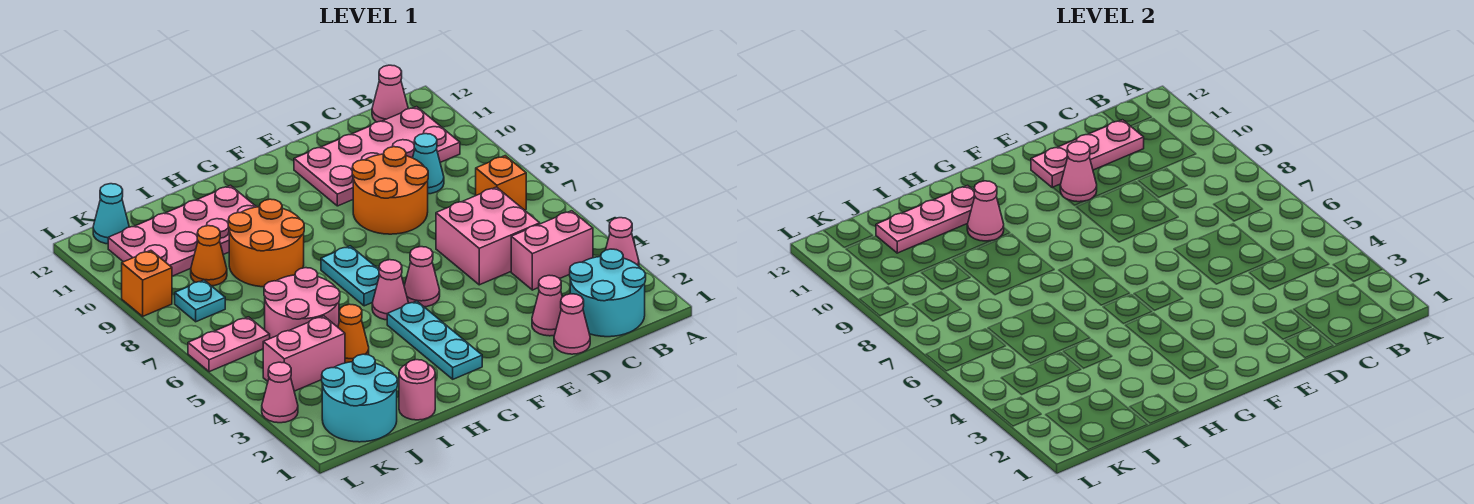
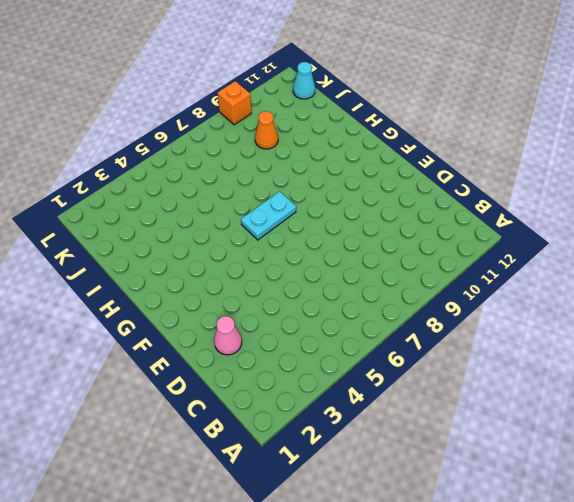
none -> pink 1x1 cone [606,218,639,266]
none -> cyan 2x2 round brick [570,249,646,337]
none -> pink 1x2 brick [511,211,593,290]
none -> orange 1x1 brick [476,156,526,210]

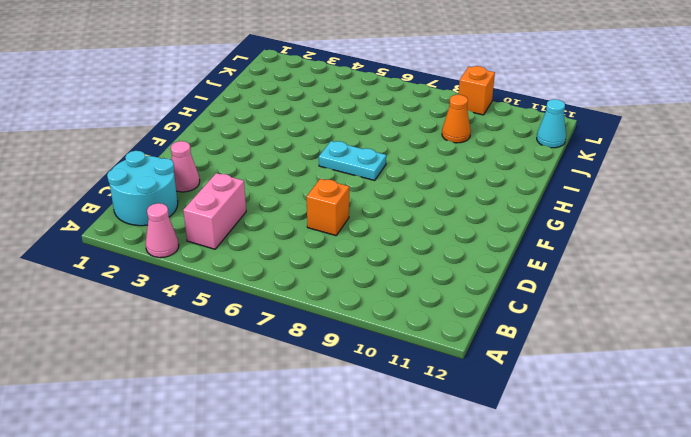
orange 1x1 brick [307,179,349,236] -> orange 1x1 brick moved to [476,156,526,210]
none -> pink 2x4 plate [294,107,460,206]
none -> pink 1x1 cone [372,65,408,122]
none -> pink 2x2 brick [436,187,540,285]
none -> cyan 1x1 cone [413,134,444,194]

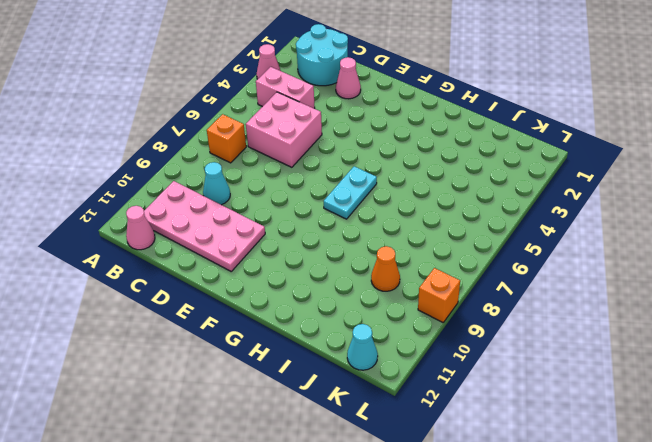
none -> pink 1x1 cone [554,294,590,354]
none -> orange 2x2 round brick [352,147,428,234]
none -> pink 1x1 cone [404,247,440,307]
none -> cyan 1x3 plate [387,301,482,379]

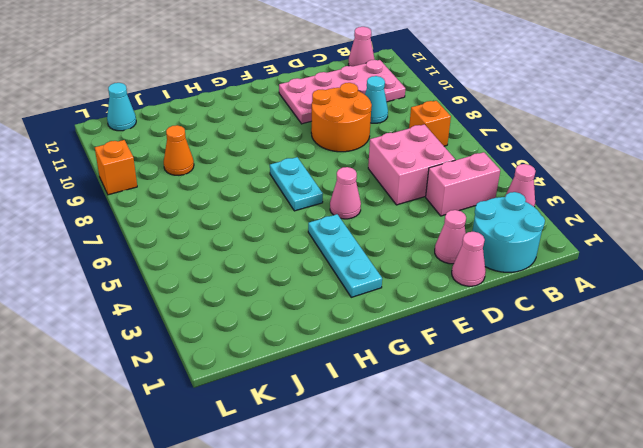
none -> pink 1x1 cone [372,260,408,320]
none -> orange 2x2 round brick [228,199,304,287]
none -> pink 2x4 plate [108,185,256,276]
none -> pink 1x1 round brick [399,360,435,420]

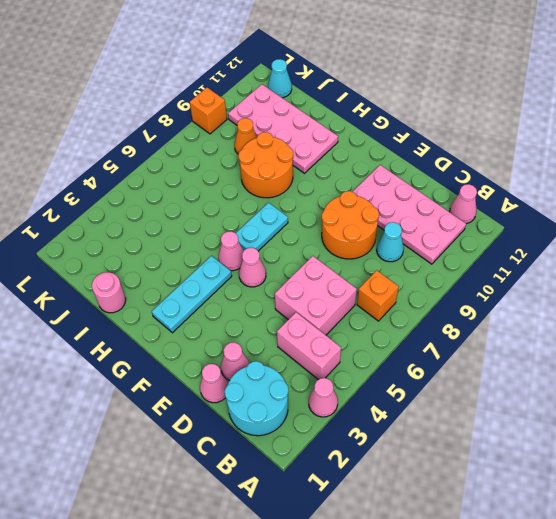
none -> orange 1x1 cone [338,304,369,363]
none -> pink 2x2 round brick [264,268,340,338]
none -> cyan 2x2 round brick [322,354,398,442]
none -> pink 1x2 brick [263,316,345,391]

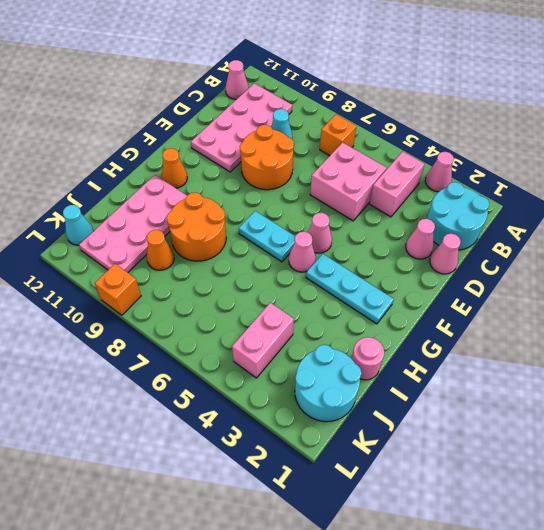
orange 1x1 cone [162,148,187,188] -> orange 1x1 cone moved to [338,304,369,363]
none -> pink 2x2 round brick [264,268,340,338]
none -> pink 1x2 plate [188,317,270,372]
none -> cyan 1x1 plate [175,280,225,322]
none -> pink 1x1 cone [262,362,298,423]

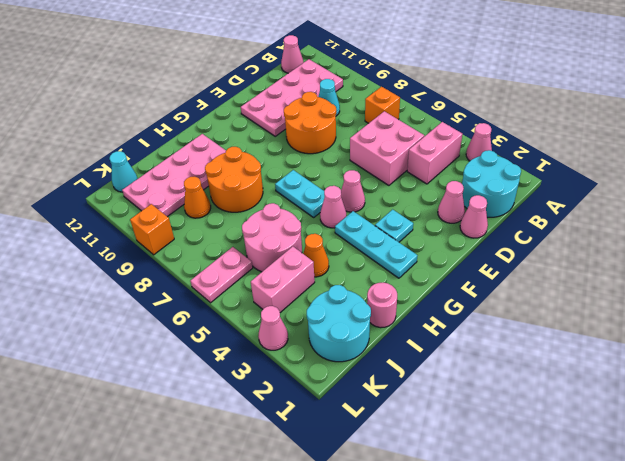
cyan 1x1 plate [375,209,413,242] -> cyan 1x1 plate moved to [175,280,225,322]
none -> pink 1x3 plate [1031,120,1144,188]
none -> pink 1x1 cone [1060,142,1097,202]
none -> pink 1x1 cone [967,181,1004,241]
none -> pink 1x3 plate [876,185,975,253]

